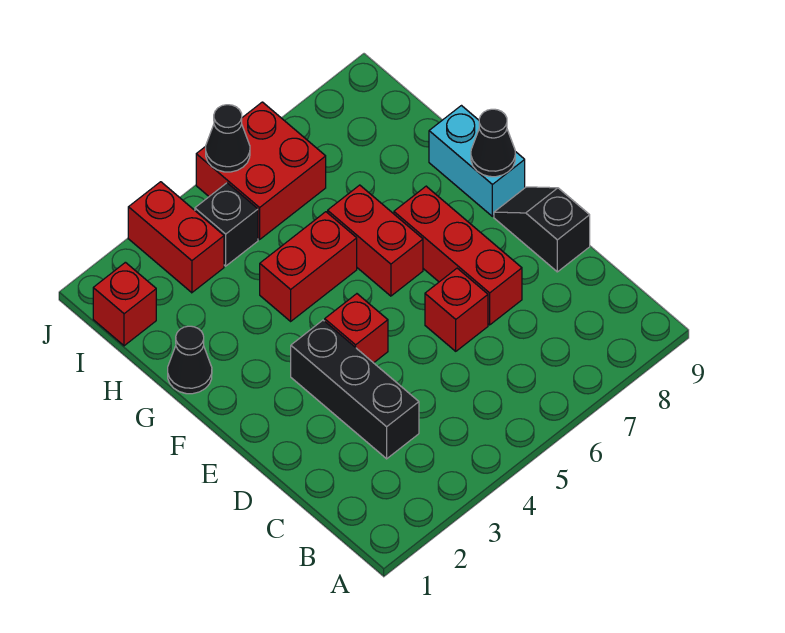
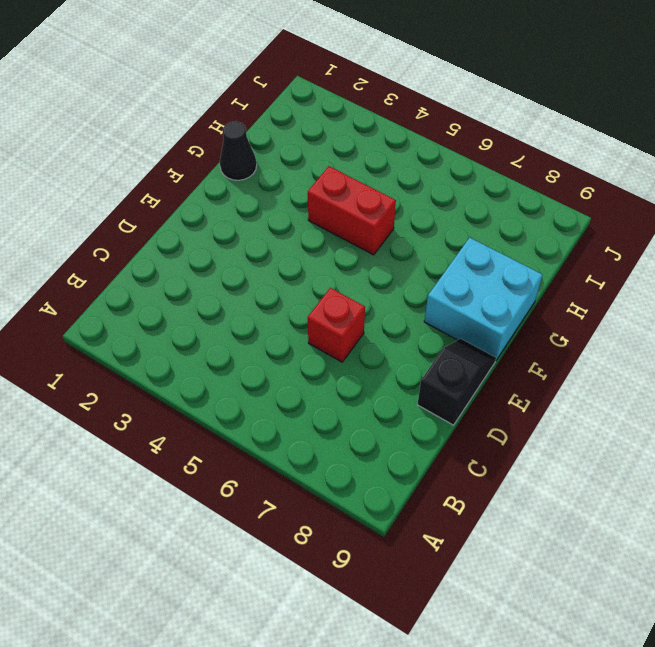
cyan 2x2 brick [424,237,543,360] -> cyan 1x2 brick [429,106,525,216]
none -> black 1x3 brick [291,320,419,459]
none -> red 1x3 brick [394,186,522,325]
none -> red 1x1 brick [325,294,388,363]

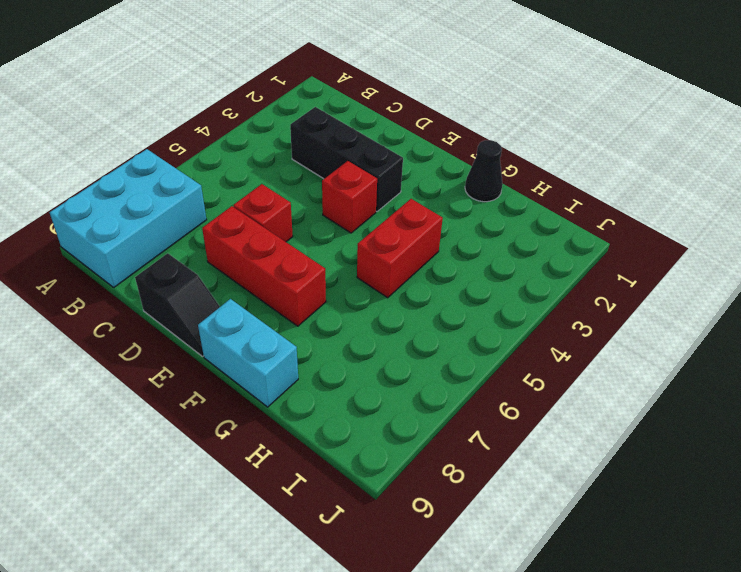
cyan 2x3 brick [50,149,207,287] -> none
none -> red 1x2 brick [328,185,423,296]
none -> red 1x1 brick [93,262,156,346]
none -> red 1x2 brick [128,182,224,293]

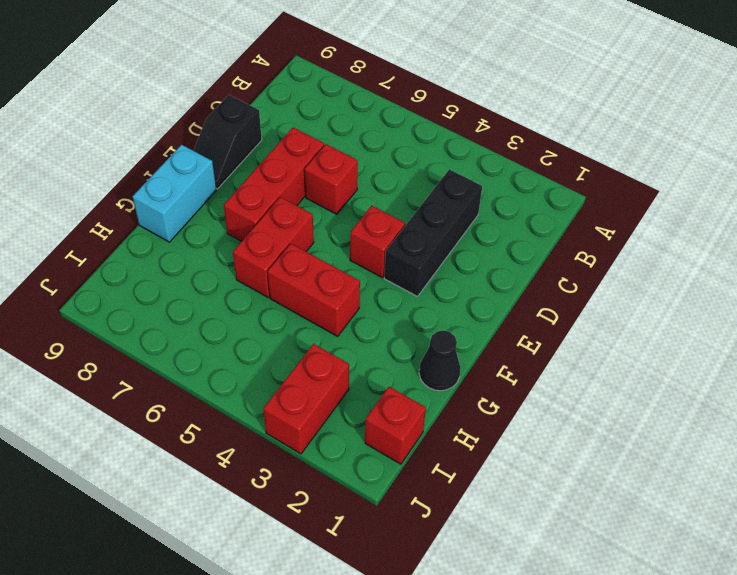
none -> black 1x1 brick [195,183,258,266]
none -> red 2x2 brick [196,102,326,239]
none -> black 1x1 cone [471,109,515,177]

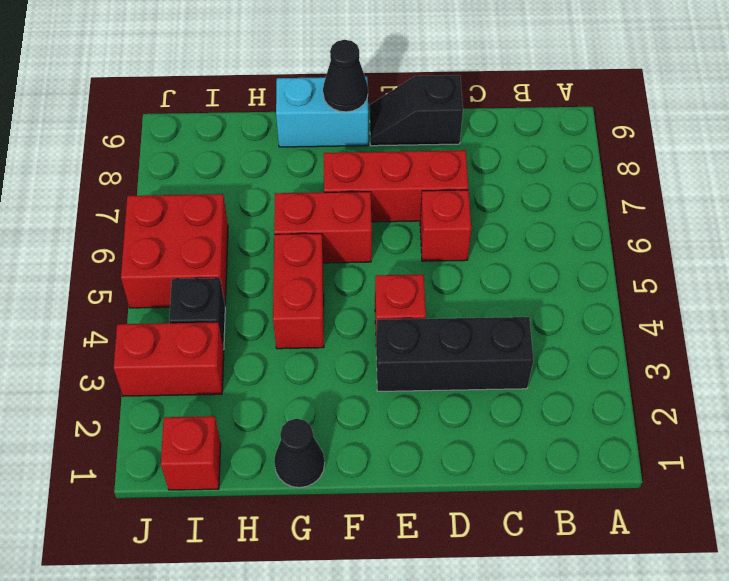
none -> black 1x1 cone [206,105,250,172]

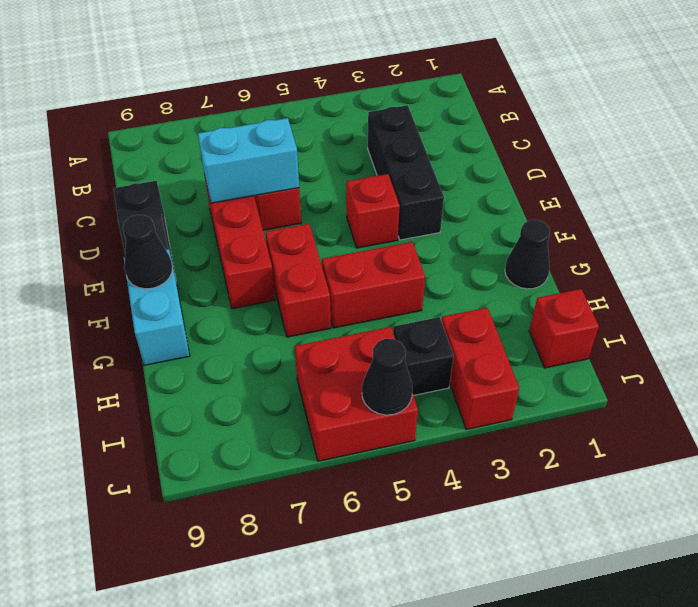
cyan 1x2 brick [198,118,299,203] -> none

